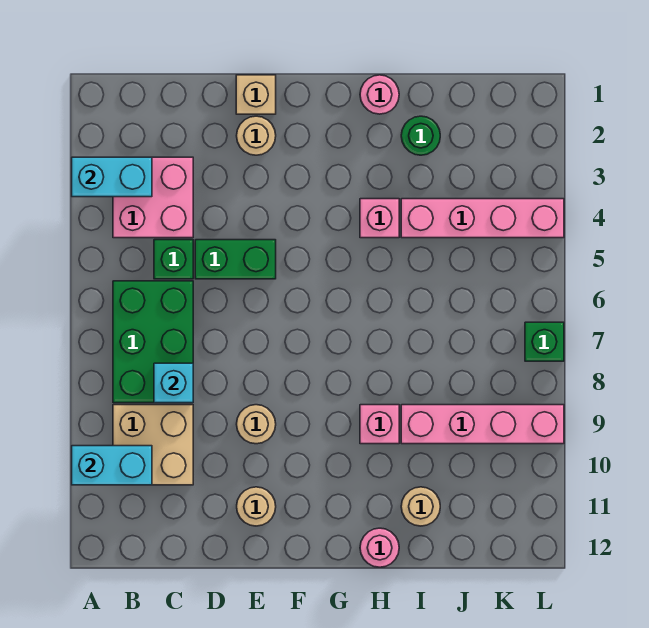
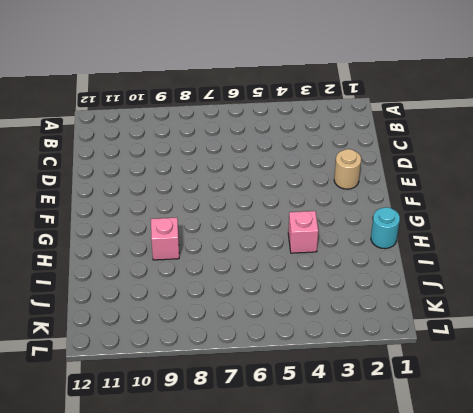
cyan 1x1 round brick [371,207,400,249] -> pink 1x1 round brick [360,75,399,114]
none -> pink 2x2 brick [113,157,193,238]
none -> green 2x3 brick [113,281,193,403]
none -> tan 2x2 brick [113,405,193,485]

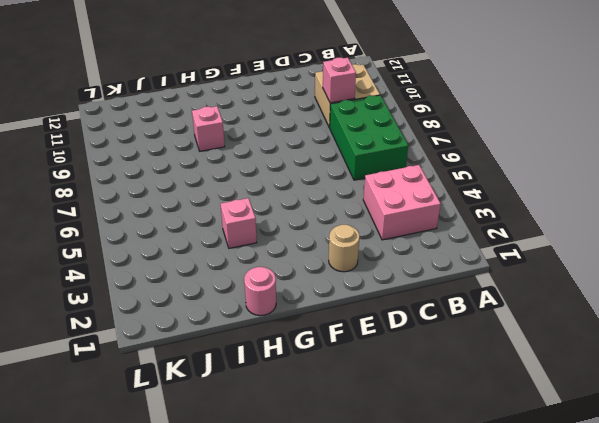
pink 1x1 brick [323,58,356,103] -> none
none -> green 1x1 brick [154,240,193,279]
none -> green 1x2 brick [195,240,276,279]
none -> tan 1x1 brick [236,75,276,114]

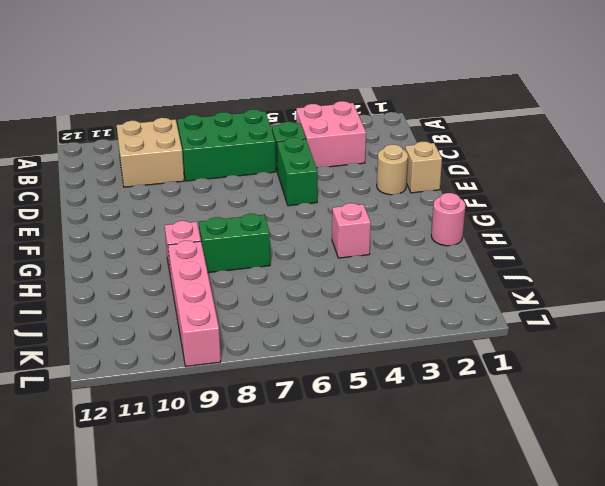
green 1x2 brick [199,214,270,273] -> none
none -> tan 1x1 round brick [237,405,276,444]
none -> tan 1x1 round brick [237,487,276,526]
none -> pink 1x1 round brick [360,528,399,567]

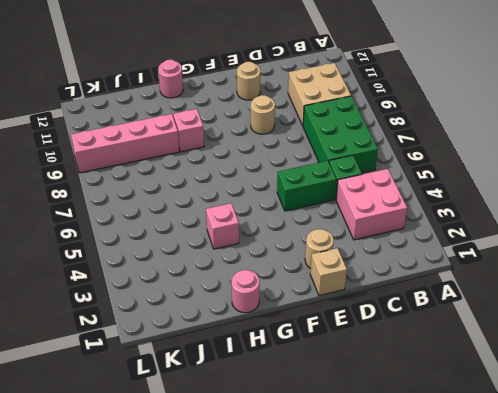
none -> green 1x1 round brick [401,116,440,155]
none -> pink 1x4 brick [401,199,564,238]
none -> tan 1x1 round brick [401,487,440,526]

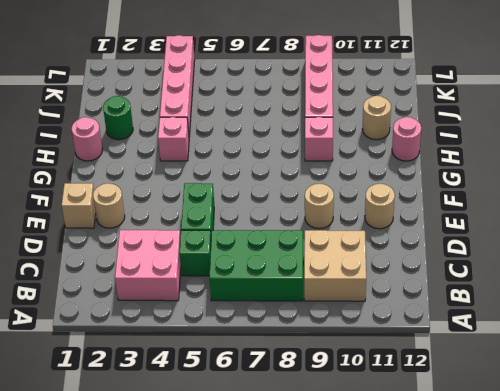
none -> green 1x1 brick [525,322,564,361]
none -> cyan 1x2 brick [72,157,152,197]
none -> cyan 1x2 brick [72,446,152,485]

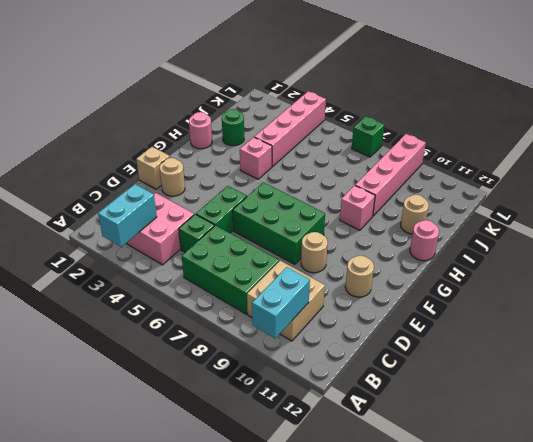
green 2x3 brick [233,182,325,264] -> none
none -> cyan 1x1 brick [154,363,193,403]

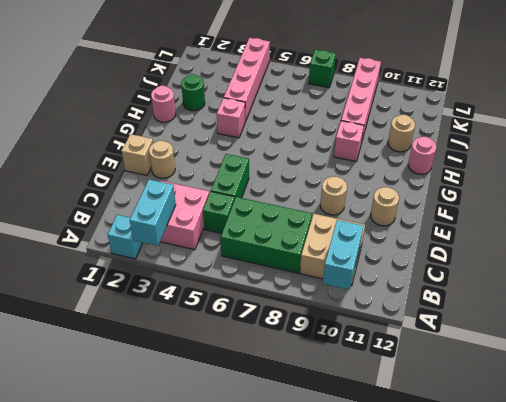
cyan 1x1 brick [108,215,143,259] -> cyan 1x1 brick moved to [154,363,193,403]

